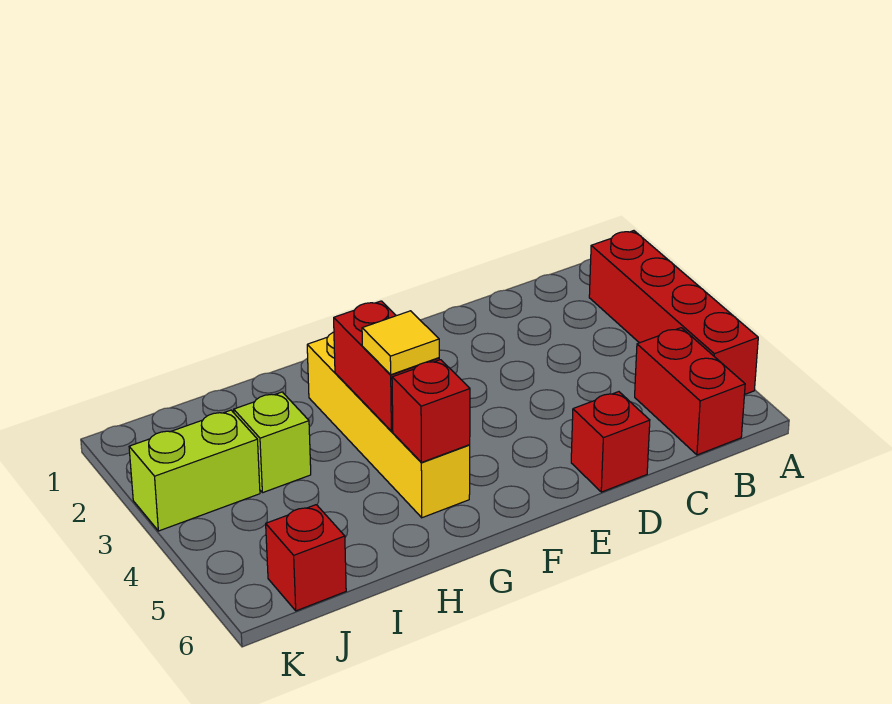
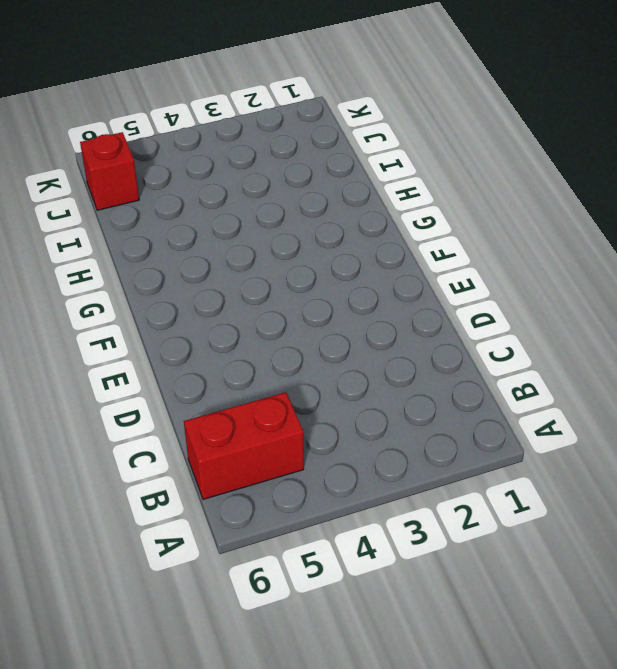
none -> red 1x4 brick [589,231,758,394]
none -> red 1x1 brick [571,392,650,492]

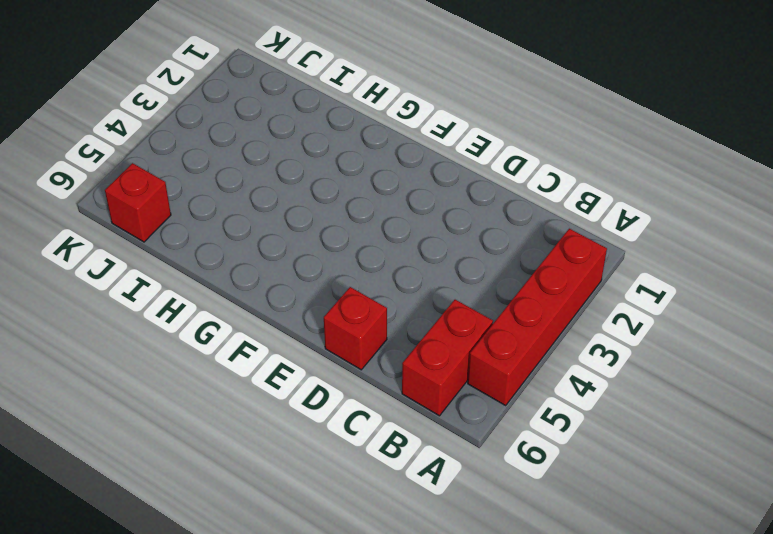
none -> yellow 1x4 brick [307,332,470,518]
none -> lime 1x1 brick [234,392,311,493]

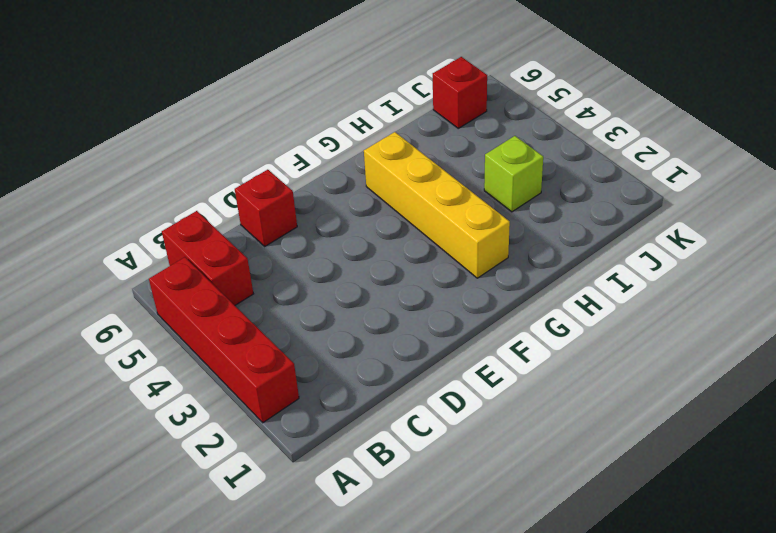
none -> lime 1x2 brick [129,410,260,531]
none -> red 1x2 brick [334,301,439,431]

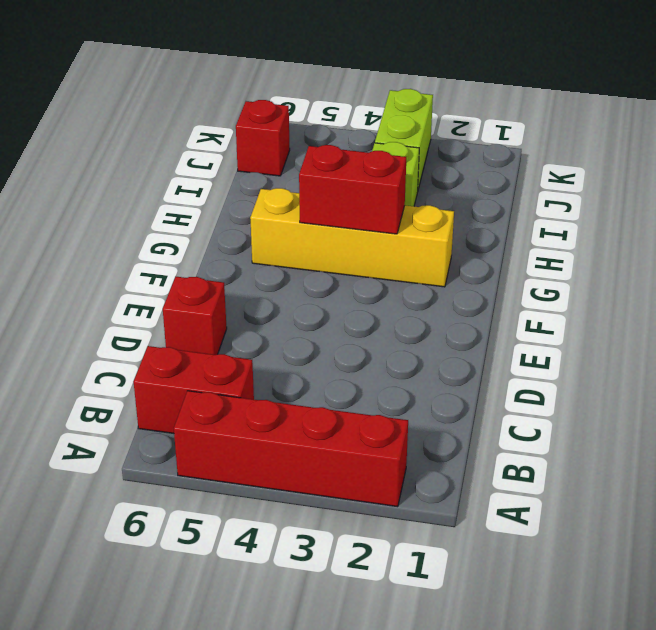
none -> red 1x1 brick [392,360,470,462]
none -> yellow 1x1 tile [362,311,439,375]

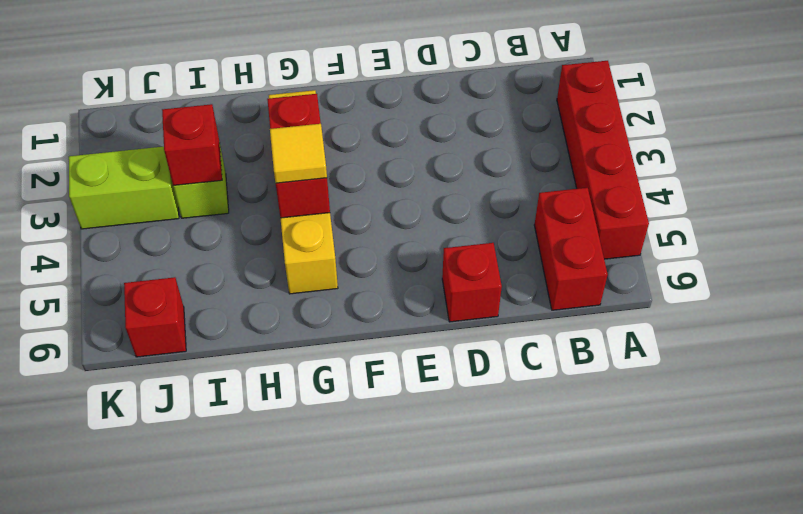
red 1x1 brick [162,104,222,186] -> red 1x1 brick moved to [392,360,470,462]

